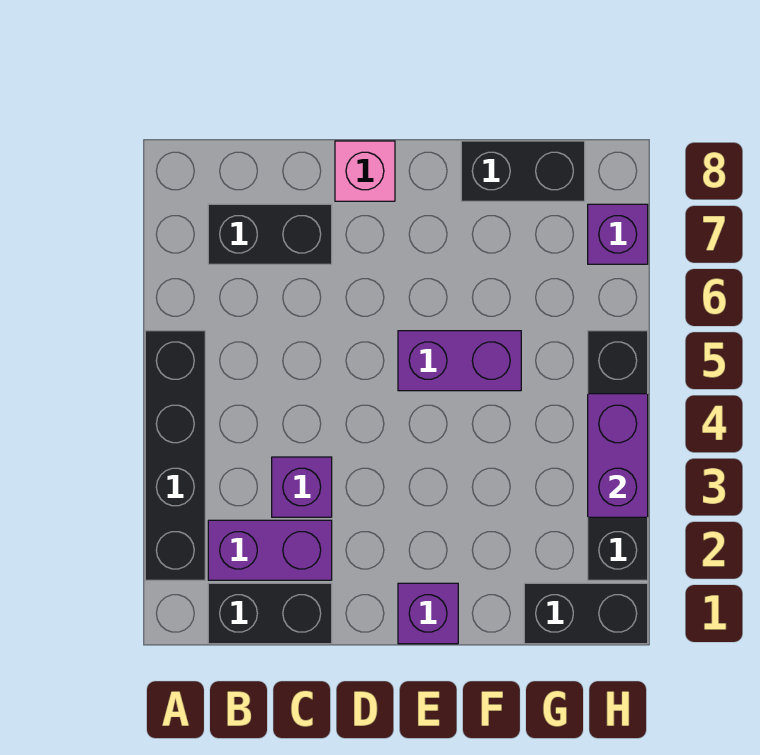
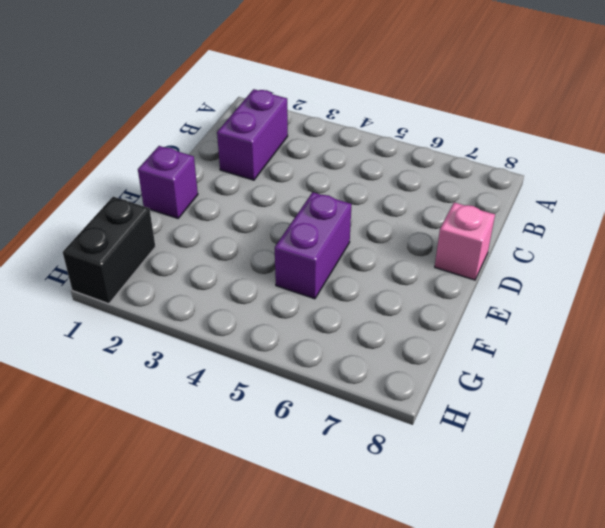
none -> black 1x4 brick [145,331,205,580]
none -> black 1x2 brick [208,583,332,644]
none -> black 1x2 brick [208,204,332,264]

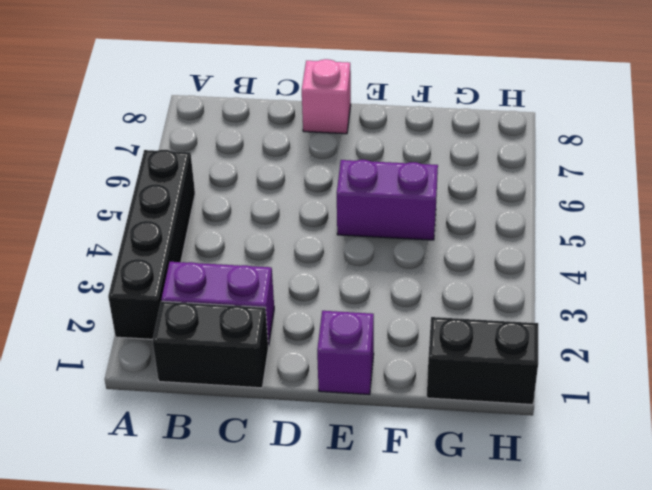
none -> black 1x2 brick [208,204,332,264]
none -> purple 1x1 brick [272,457,332,517]
none -> black 1x2 brick [461,141,585,201]

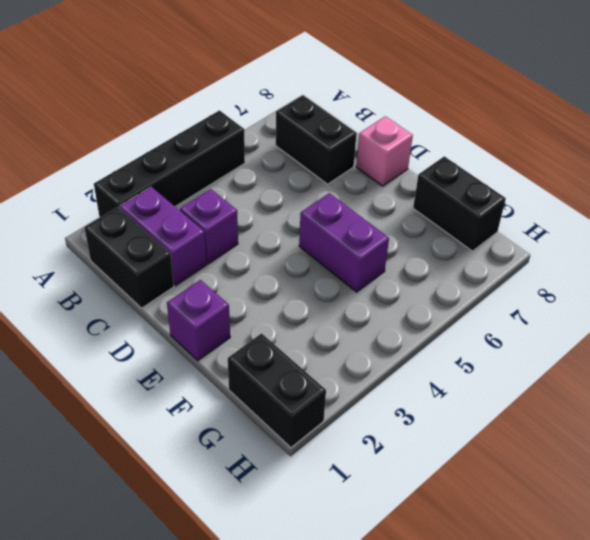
none -> black 1x4 brick [588,331,648,580]
none -> purple 1x1 brick [588,204,648,264]
none -> purple 1x2 brick [588,394,648,517]

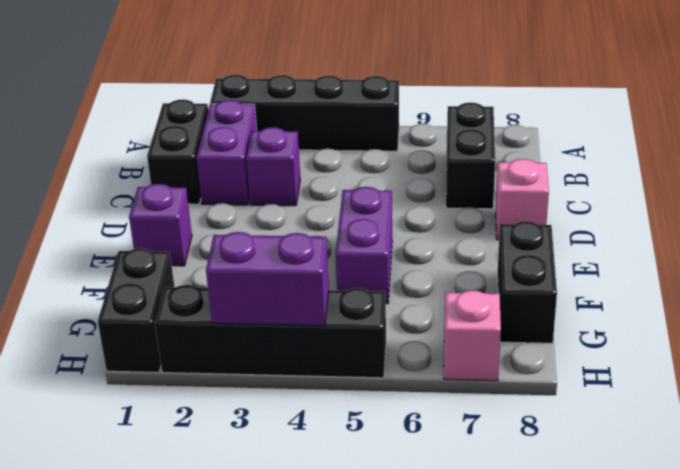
pink 1x1 brick [444,290,501,381] -> purple 1x1 brick [588,204,648,264]

